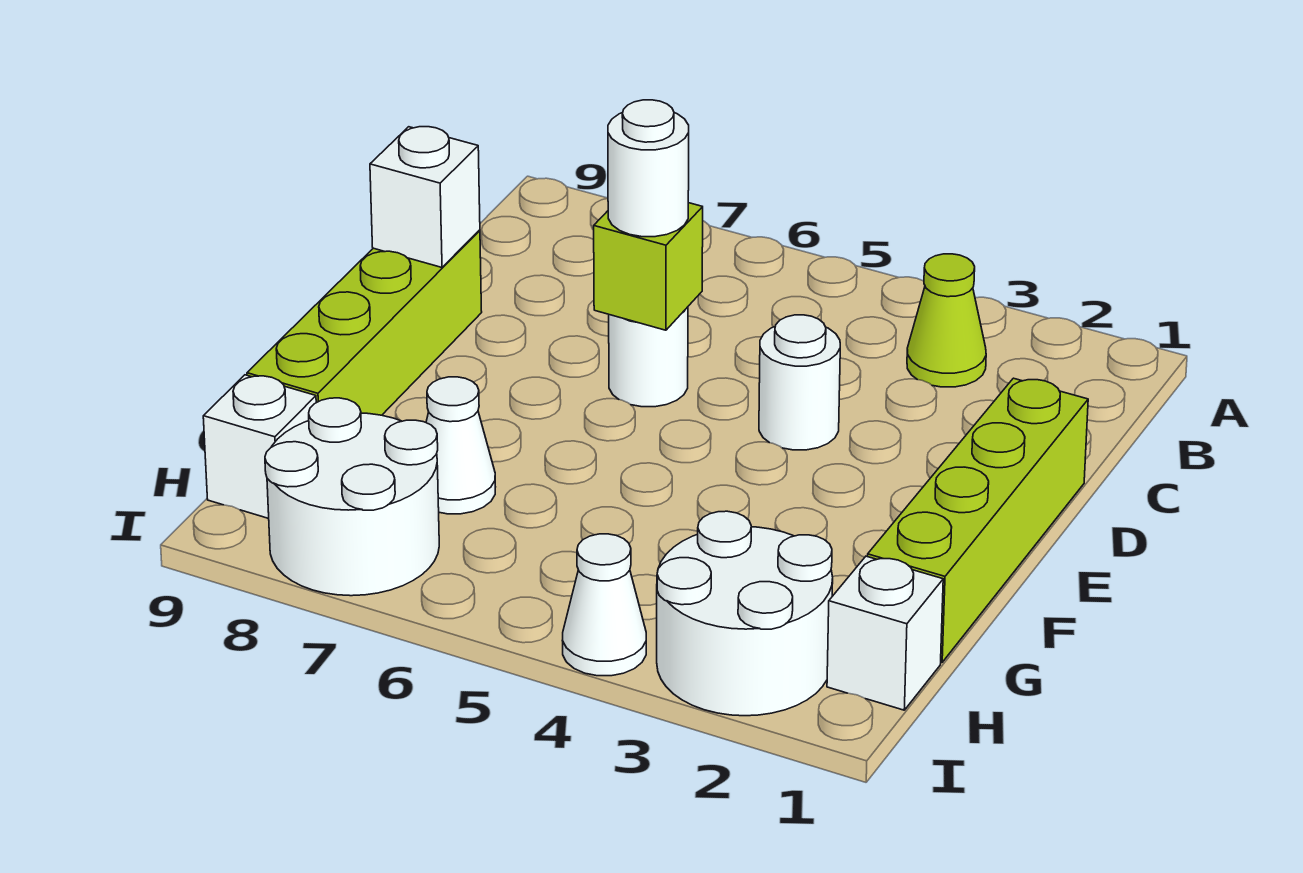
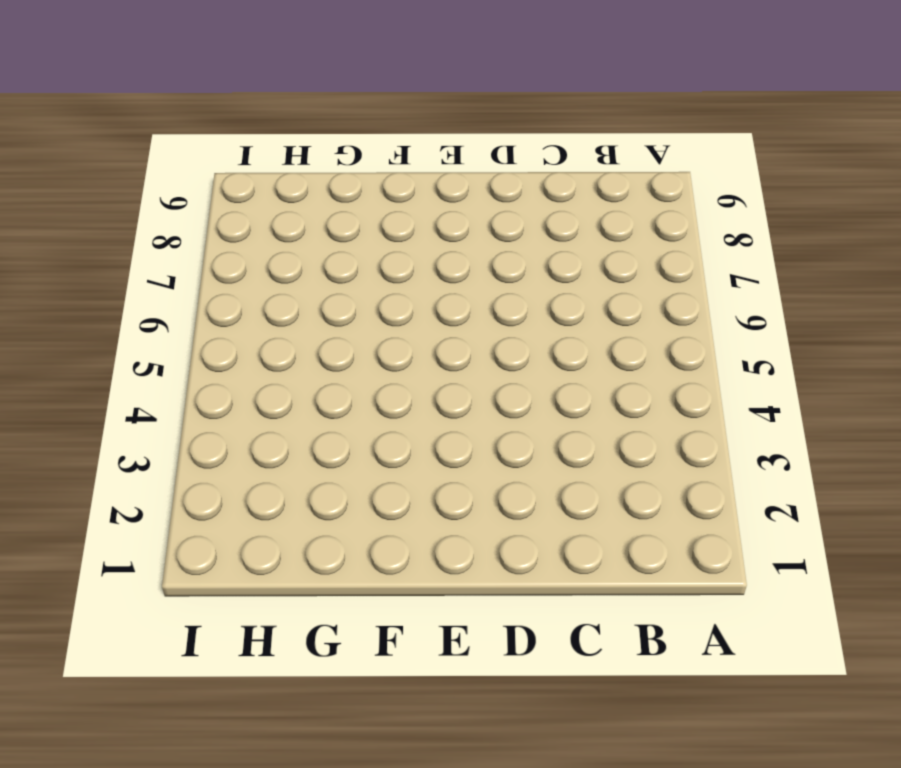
none -> lime 1x1 cone [907,254,986,387]
none -> lime 1x4 brick [868,378,1088,662]
none -> white 1x1 round brick [759,315,840,450]

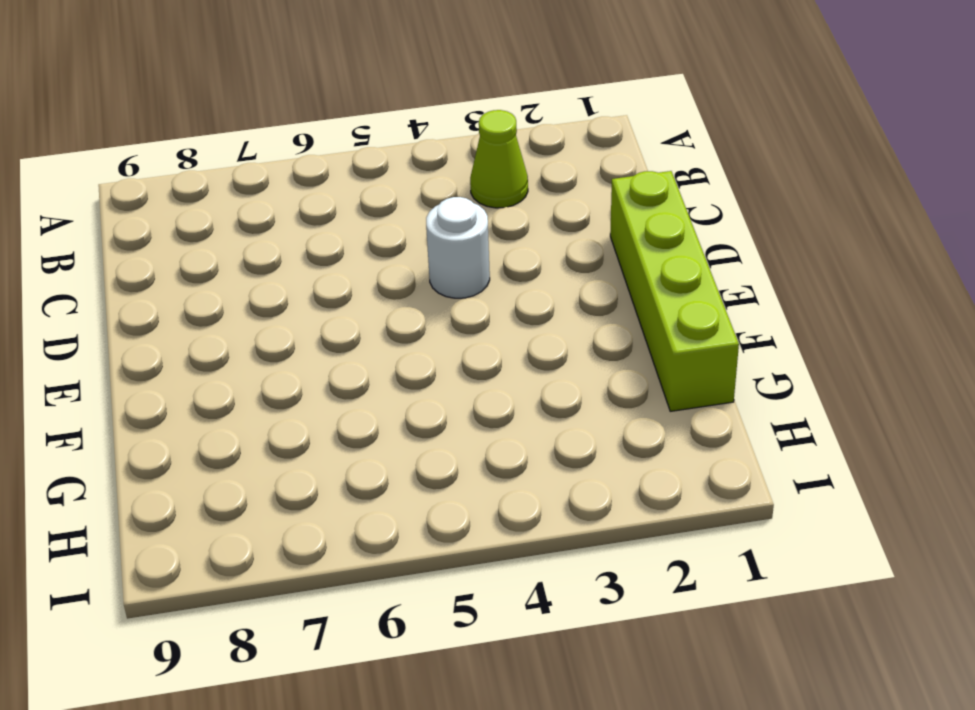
none -> white 1x1 round brick [609,307,688,407]
none -> lime 1x4 brick [247,230,482,415]
none -> white 1x1 cone [426,377,495,514]

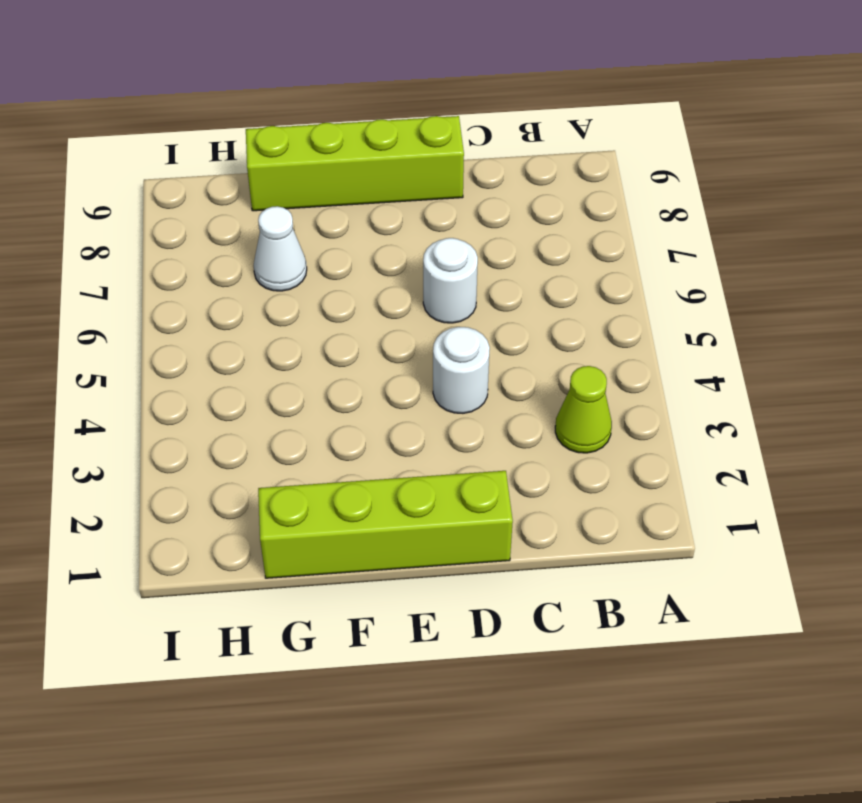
none -> white 1x1 brick [827,556,943,710]
none -> white 2x2 round brick [657,511,833,716]
none -> white 2x2 round brick [265,398,439,596]

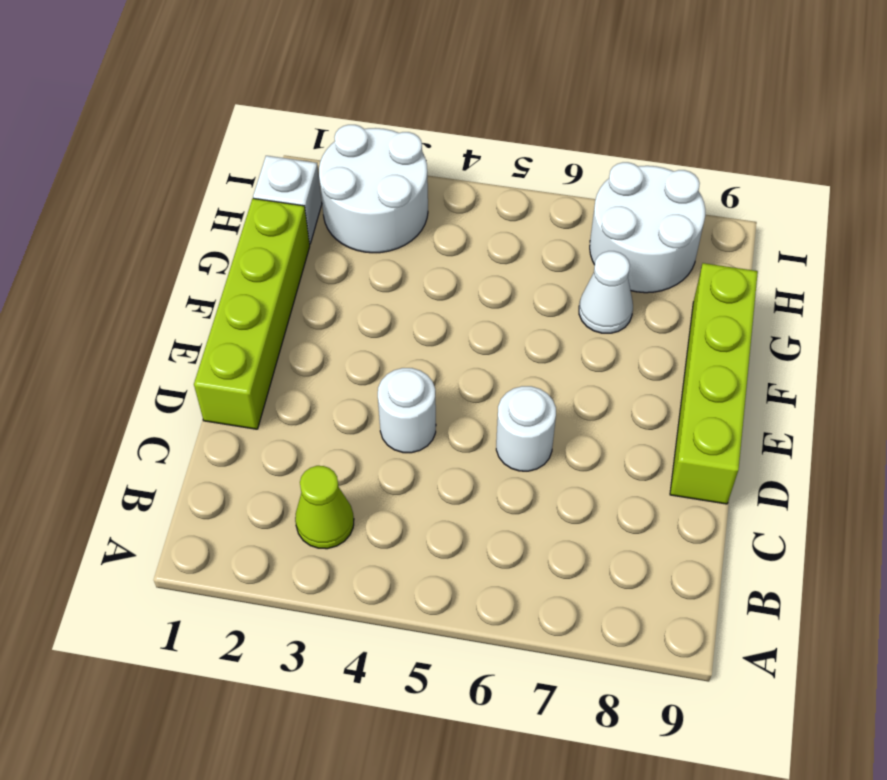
none -> white 1x1 brick [203,375,316,519]
none -> white 1x1 cone [562,534,646,676]
none -> lime 1x1 brick [594,203,703,330]

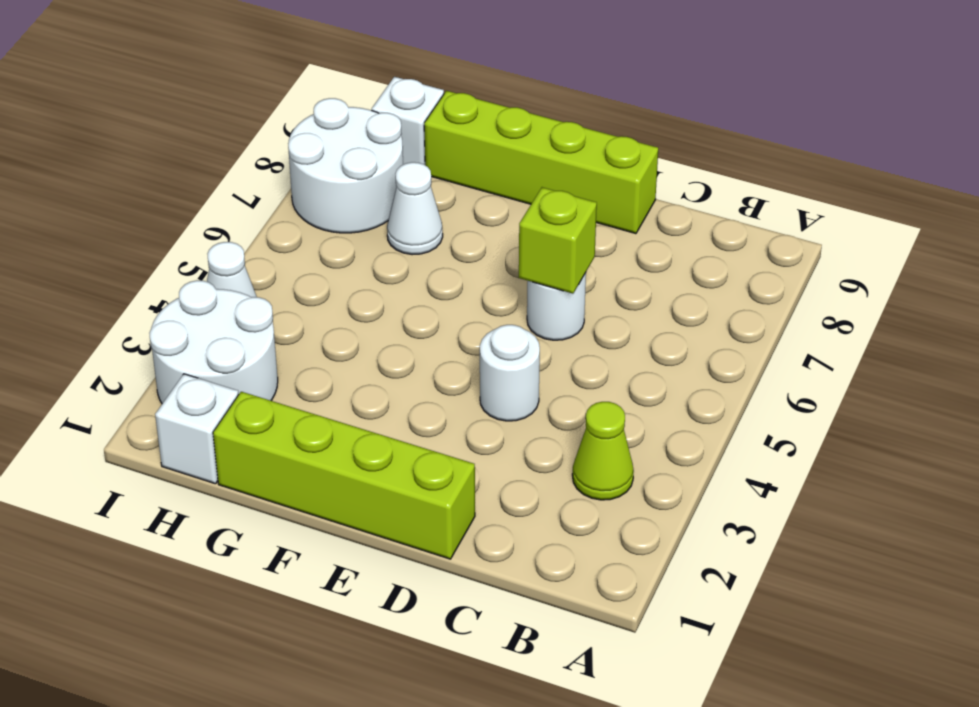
none -> white 1x1 brick [370,127,480,267]
none -> white 1x1 round brick [608,100,689,237]

